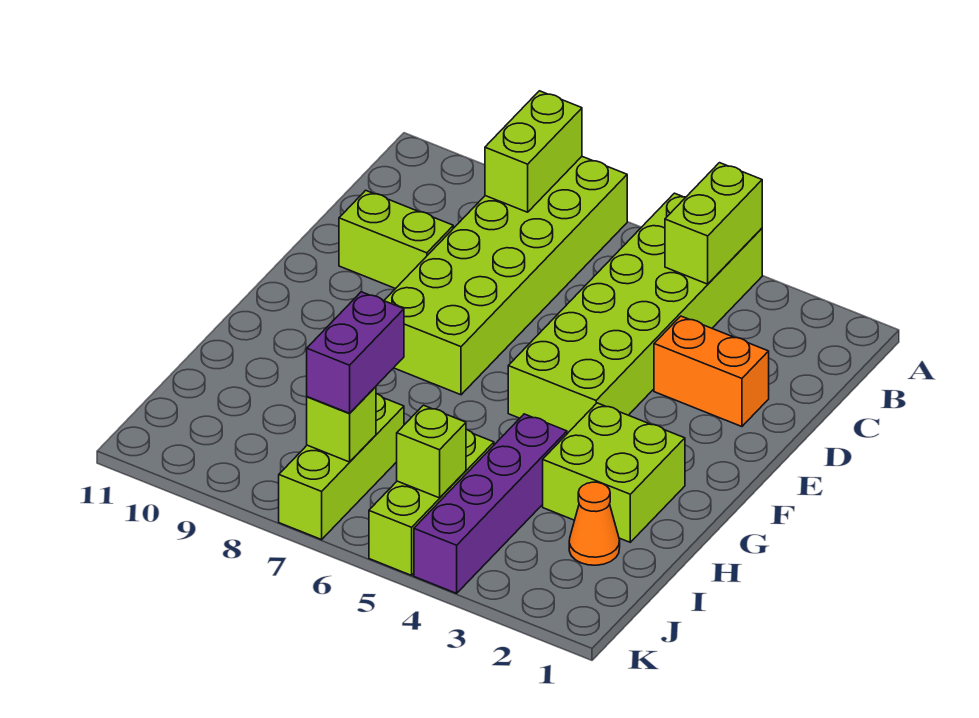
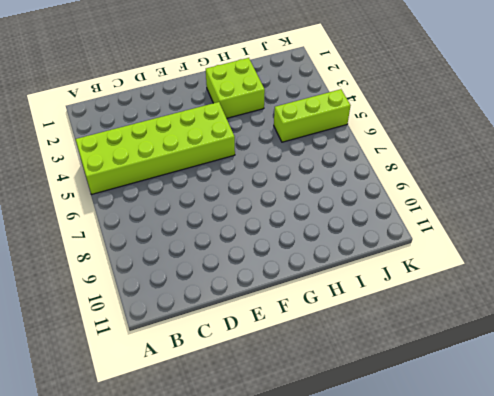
none -> lime 2x6 brick [384,157,627,395]
none -> orange 1x2 brick [654,316,769,427]
none -> lime 1x2 brick [339,190,453,289]

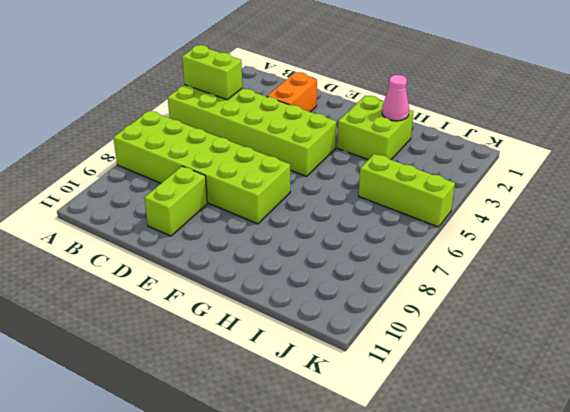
pink 1x1 cone [382,75,409,121] -> none
none -> purple 1x4 brick [414,414,567,593]
none -> orange 1x1 cone [569,482,620,565]
none -> lime 1x3 brick [279,394,404,540]

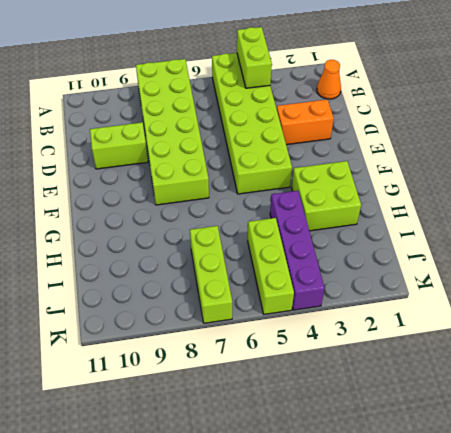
orange 1x1 cone [317,60,341,99] -> orange 1x1 cone moved to [569,482,620,565]
none -> lime 1x2 brick [485,91,582,212]
none -> lime 1x1 brick [397,405,466,498]
none -> lime 1x1 brick [307,387,376,462]

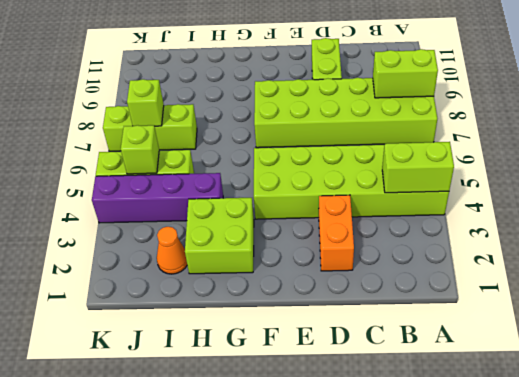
none -> purple 1x2 brick [307,292,404,413]

